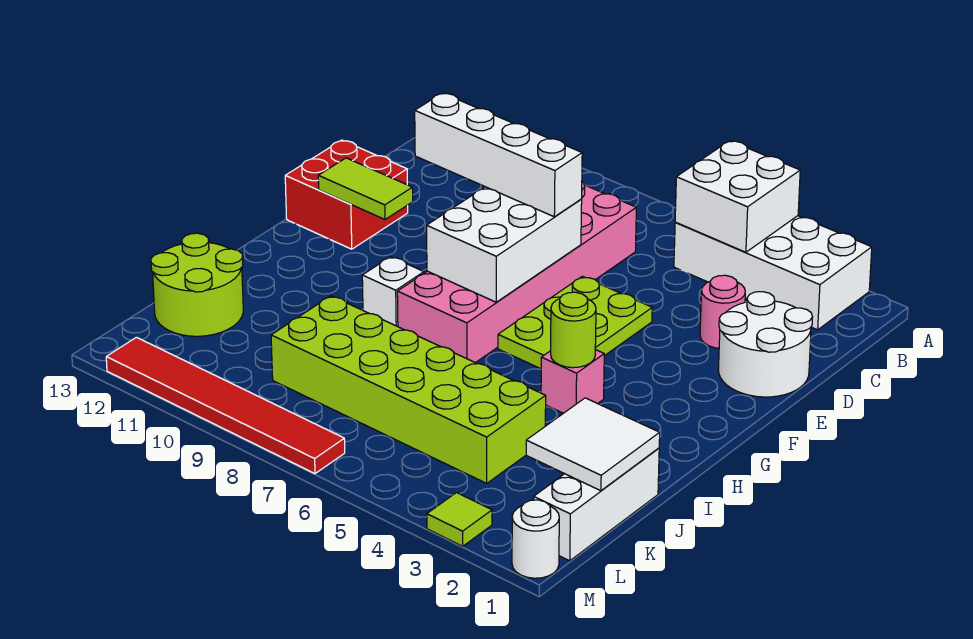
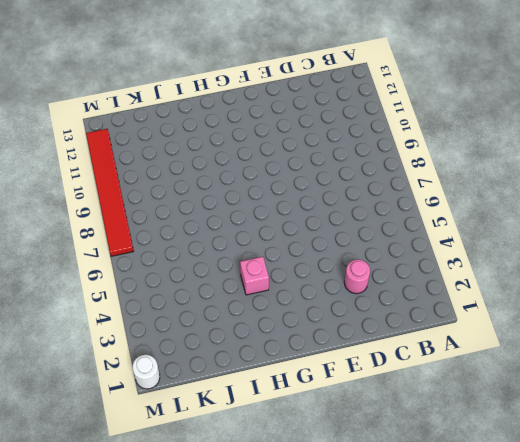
none -> white 2x4 brick [674,216,872,330]
none -> pink 2x6 brick [397,182,636,363]
none -> white 2x2 round brick [718,292,813,397]

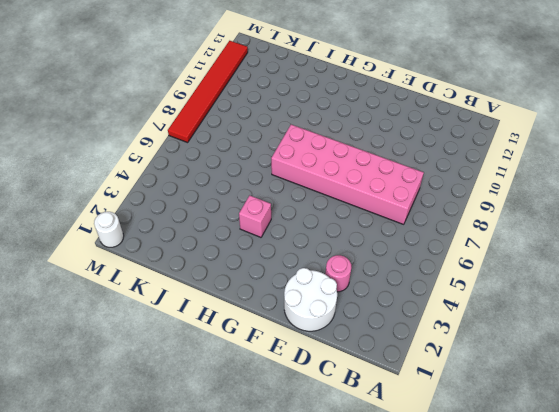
none -> white 2x4 brick [674,216,872,330]
none -> lime 2x3 plate [498,276,652,369]
none -> red 2x2 brick [285,140,408,249]

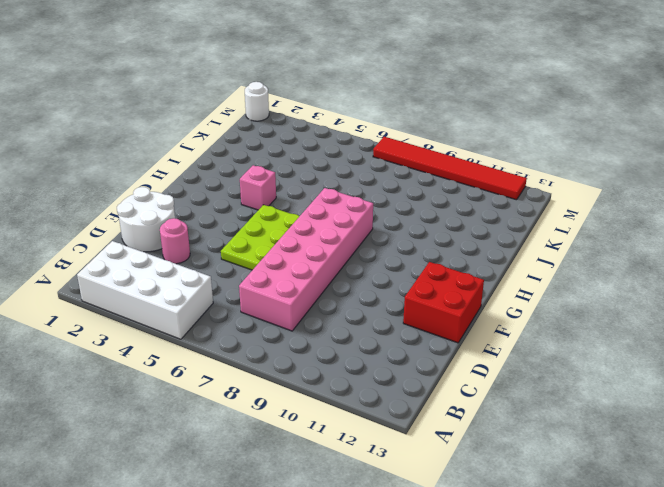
none -> white 1x1 brick [362,257,424,327]
none -> white 1x3 brick [534,448,659,561]
none -> lime 2x6 brick [271,296,546,483]

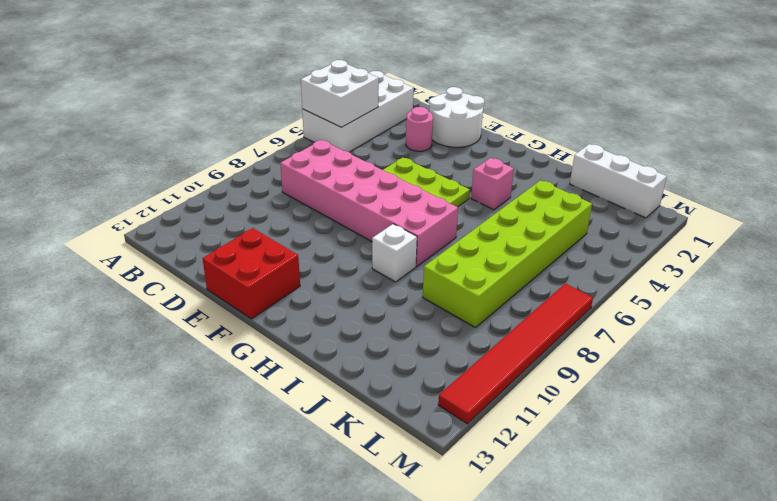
none -> lime 2x2 round brick [151,233,243,336]
none -> white 1x1 round brick [512,500,559,578]
none -> lime 1x1 tile [427,493,492,546]

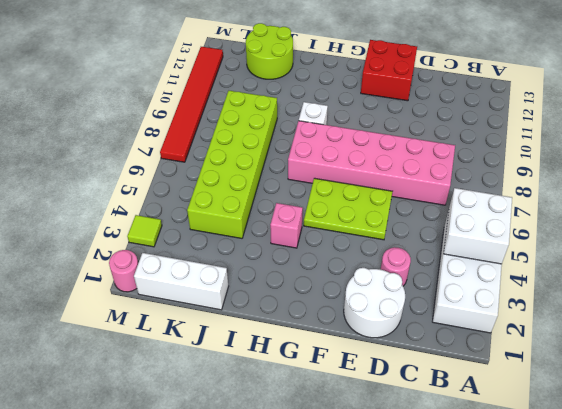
pink 1x1 round brick [109,250,138,292] -> white 1x1 round brick [512,500,559,578]
none -> white 2x3 brick [427,187,582,302]
none -> lime 1x2 tile [318,158,413,219]
none -> lime 1x1 round brick [551,292,596,368]

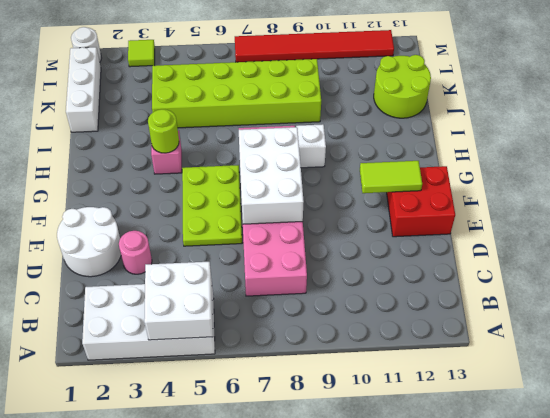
none -> white 2x2 tile [526,398,660,491]
none -> white 1x4 brick [415,93,582,217]

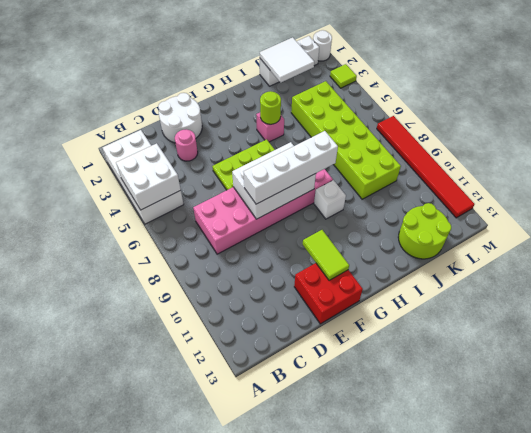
white 1x4 brick [244,131,338,204] -> white 1x4 brick turned to [415,93,582,217]

